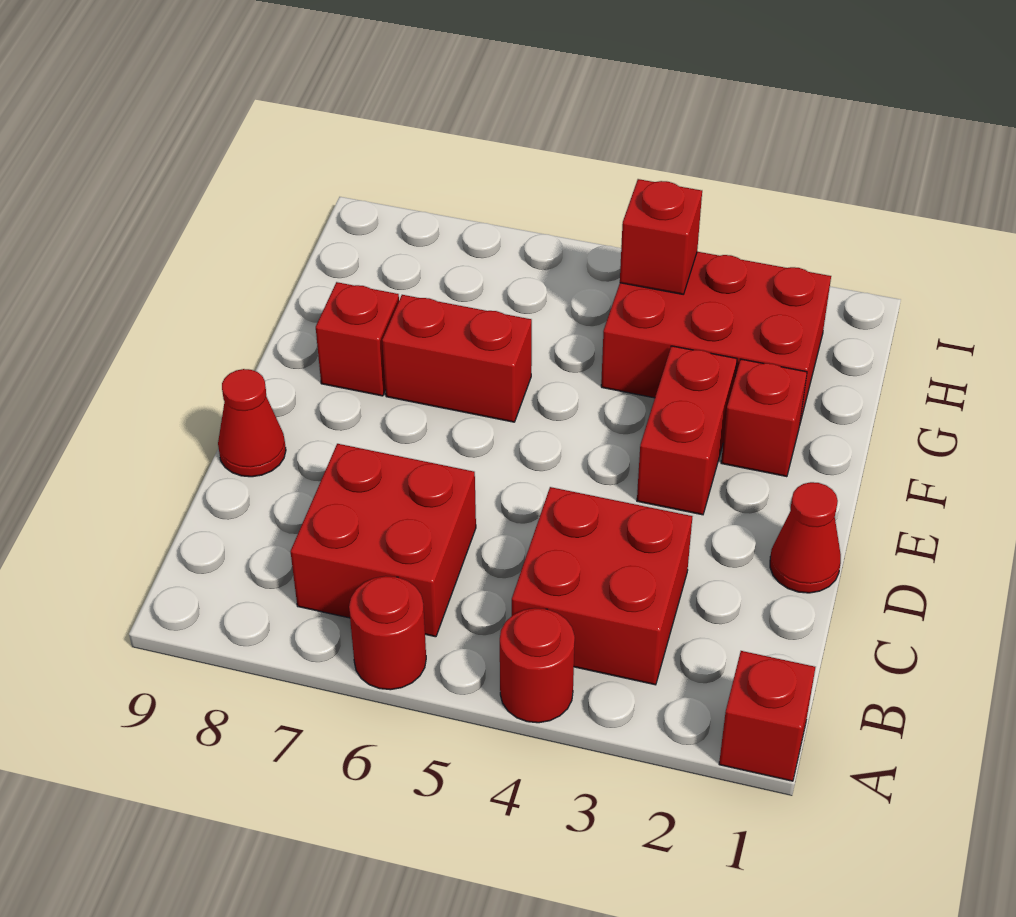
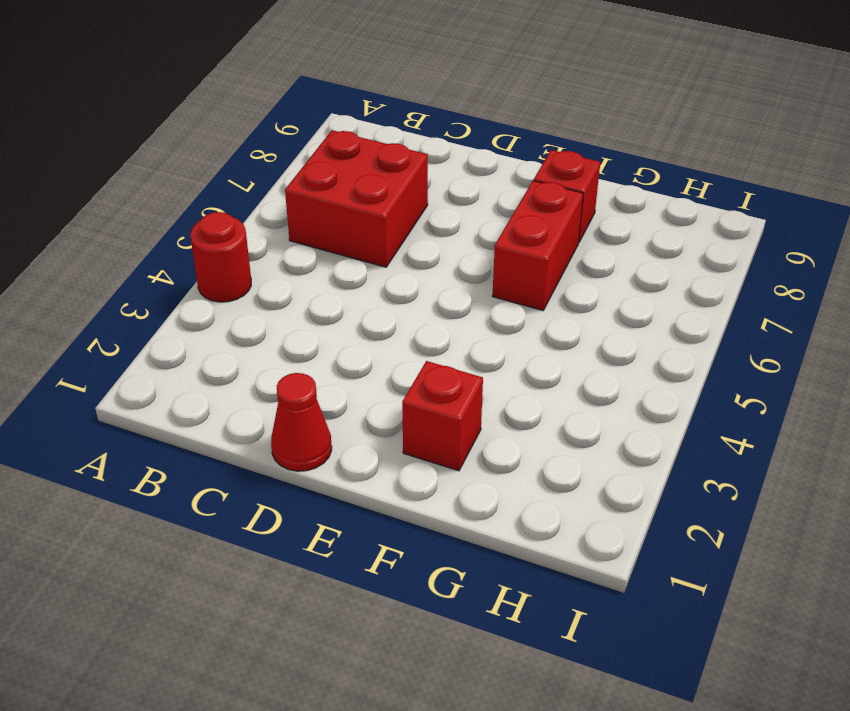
none -> red 1x1 brick [719,651,815,781]
none -> red 1x1 round brick [349,576,426,690]
none -> red 2x2 brick [512,487,692,685]

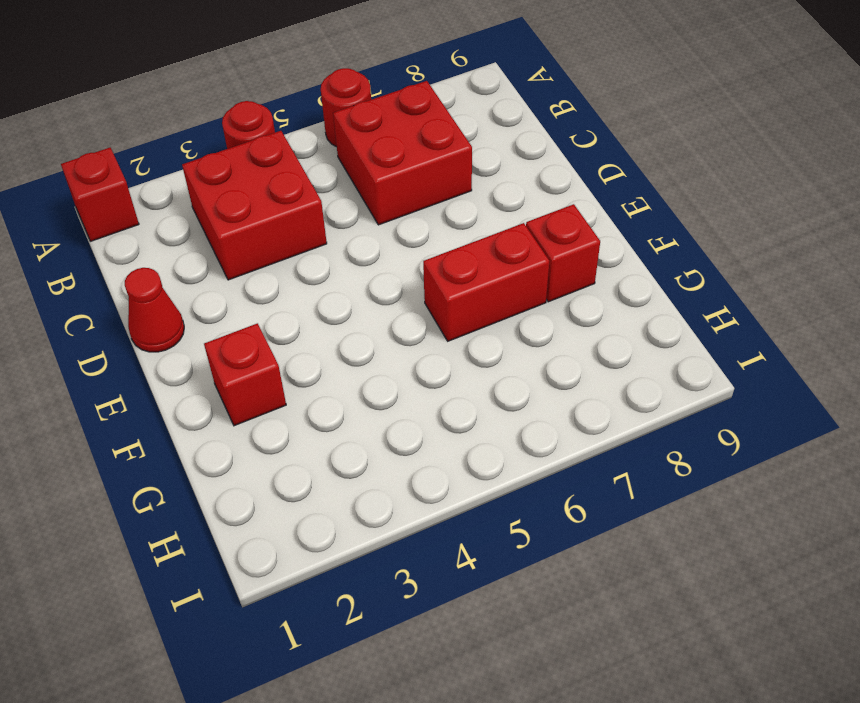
none -> red 1x1 cone [218,369,286,477]
none -> red 1x2 brick [637,346,737,515]
none -> red 2x3 brick [601,252,831,422]

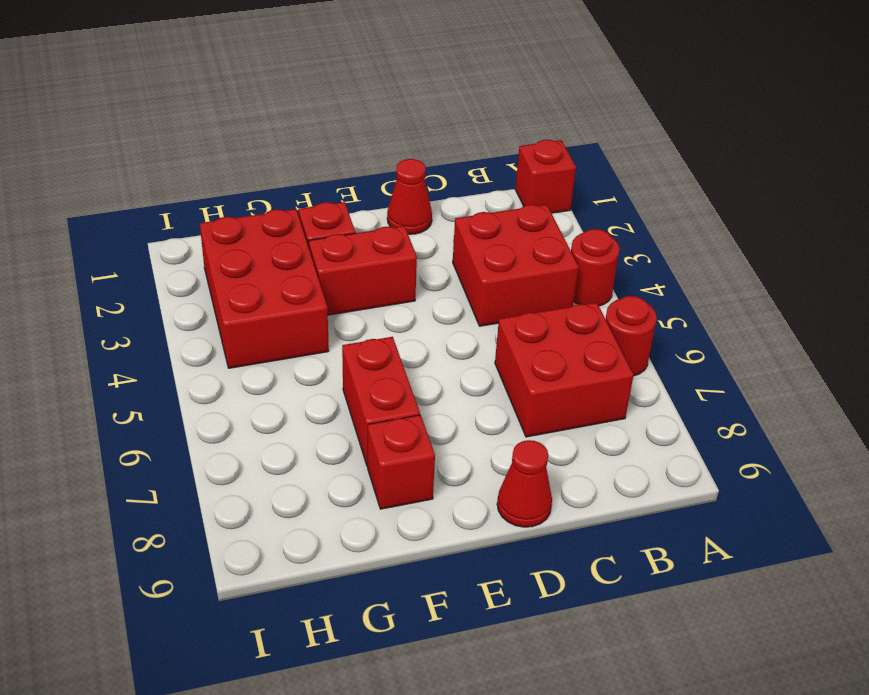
none -> red 1x1 brick [620,179,702,294]

